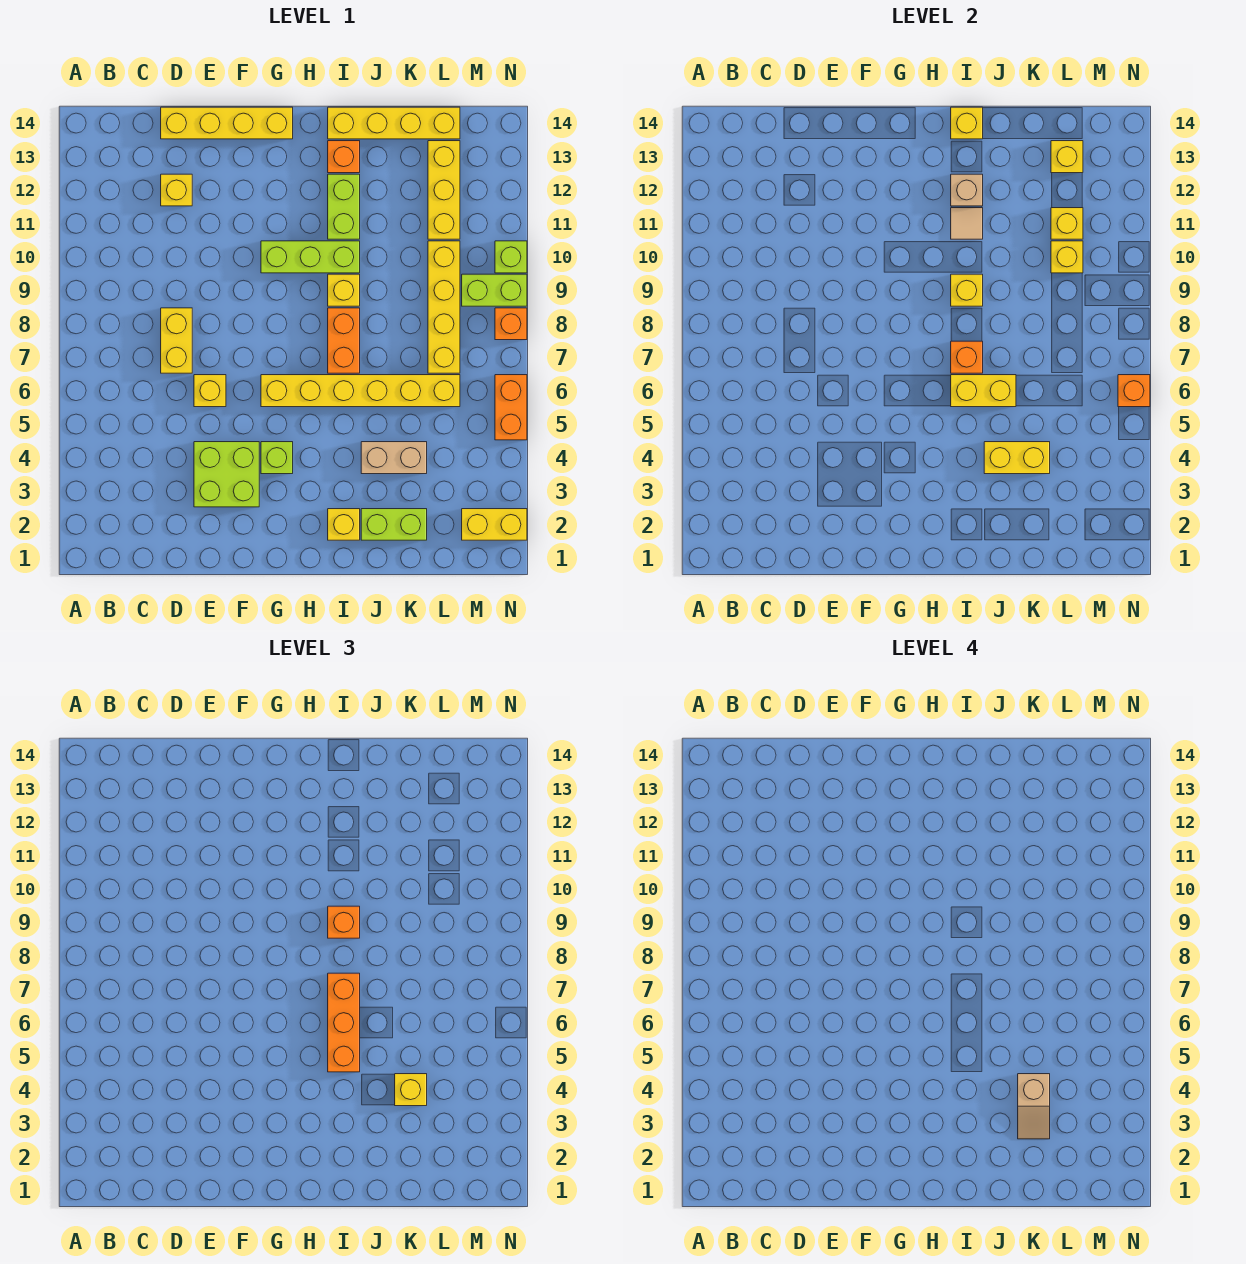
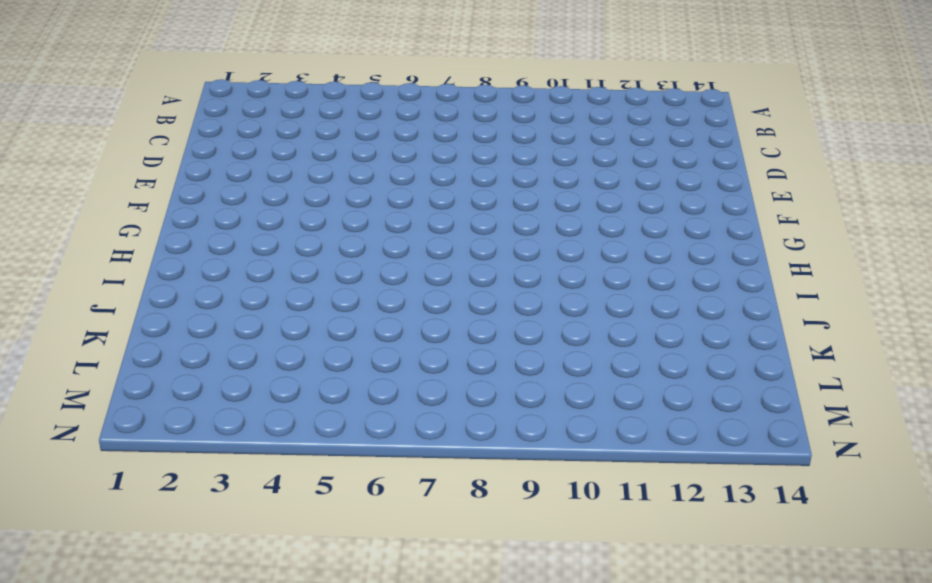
none -> yellow 1x2 brick [161,308,192,373]
none -> yellow 1x1 brick [161,174,192,206]
none -> yellow 1x4 brick [161,107,293,139]
none -> lime 2x2 brick [194,442,259,507]

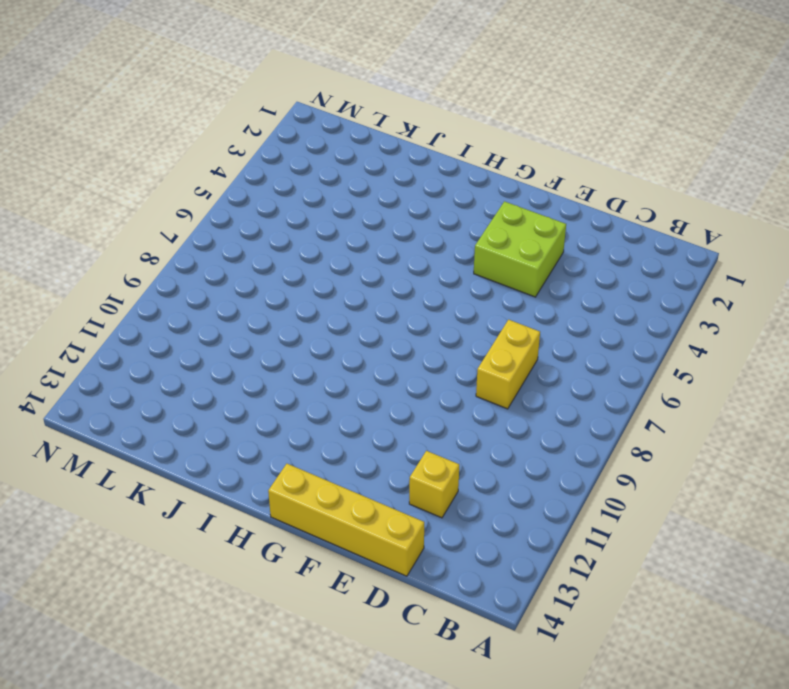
none -> yellow 1x1 brick [194,375,226,407]
none -> lime 1x1 brick [261,442,293,474]
none -> yellow 1x6 brick [261,375,460,407]
none -> lime 1x3 brick [261,241,360,273]

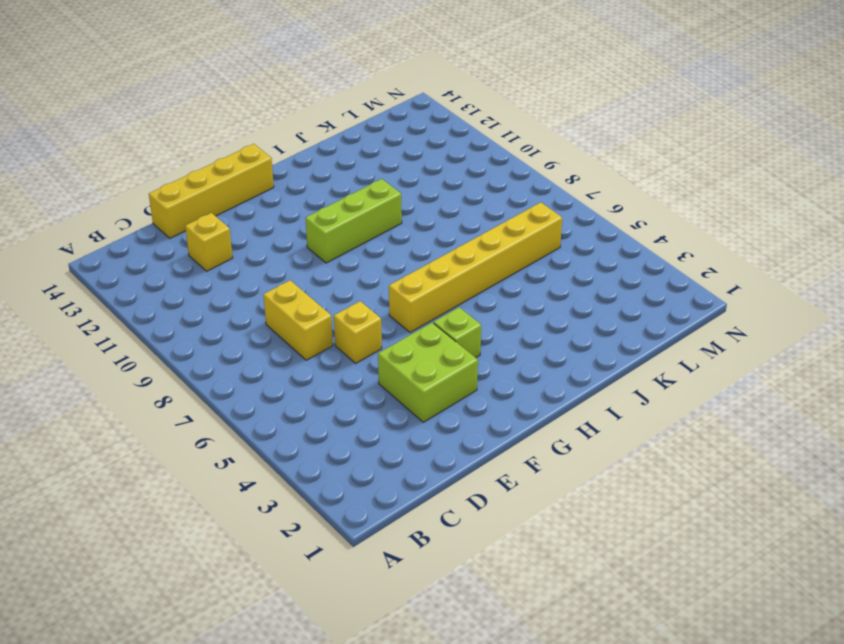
none -> yellow 1x1 brick [328,509,360,540]
none -> orange 1x2 brick [328,308,360,373]
none -> yellow 1x1 brick [328,274,360,306]
none -> lime 1x2 brick [328,174,360,239]

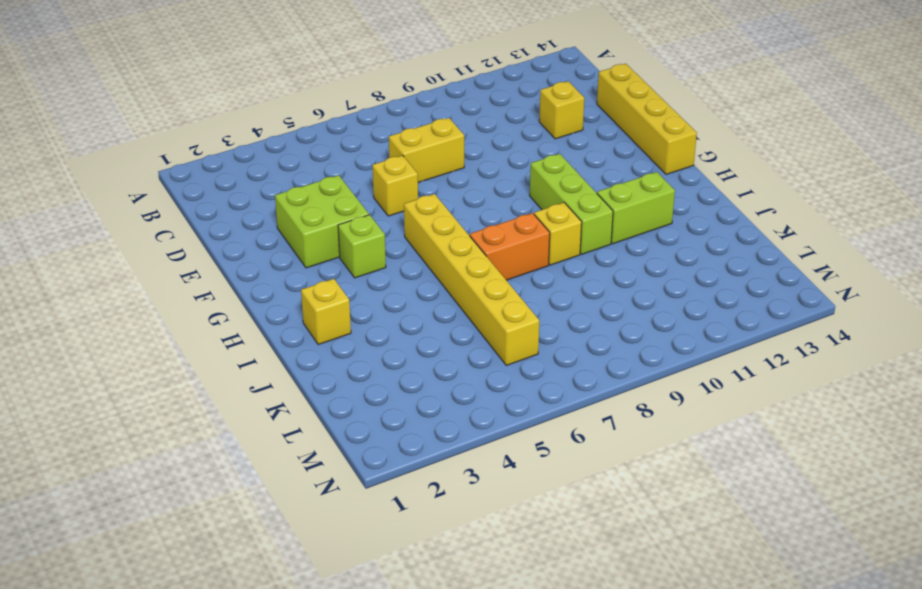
none -> orange 1x1 brick [328,141,360,173]
none -> yellow 1x4 brick [328,107,460,139]
none -> lime 1x2 brick [361,509,427,540]
none -> tan 1x2 brick [361,442,427,474]

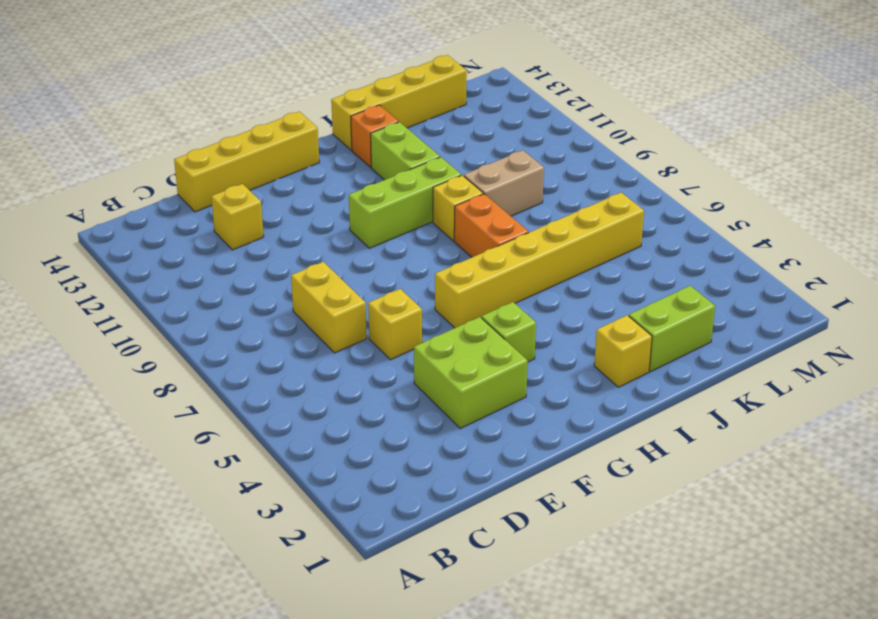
tan 1x2 brick [464,150,544,216] -> tan 1x2 brick moved to [361,442,427,474]
none -> yellow 1x4 brick [428,241,460,373]
none -> yellow 1x3 brick [428,141,460,239]
none -> yellow 1x2 brick [462,509,527,540]
none -> lime 1x2 brick [462,274,527,306]

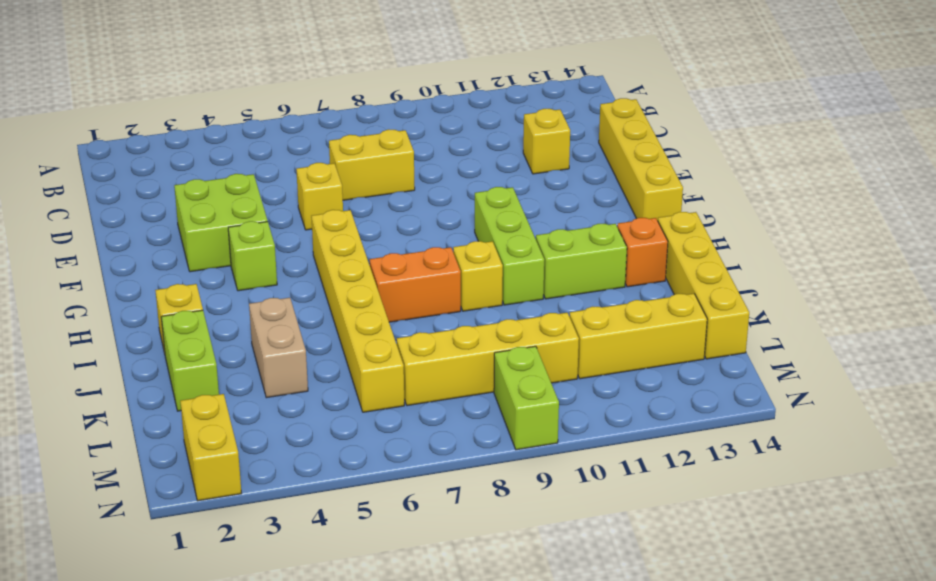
none -> orange 1x2 brick [495,375,527,440]
none -> orange 1x1 brick [495,308,527,340]
none -> lime 1x1 brick [495,241,527,273]
none -> yellow 1x2 brick [951,375,1016,407]

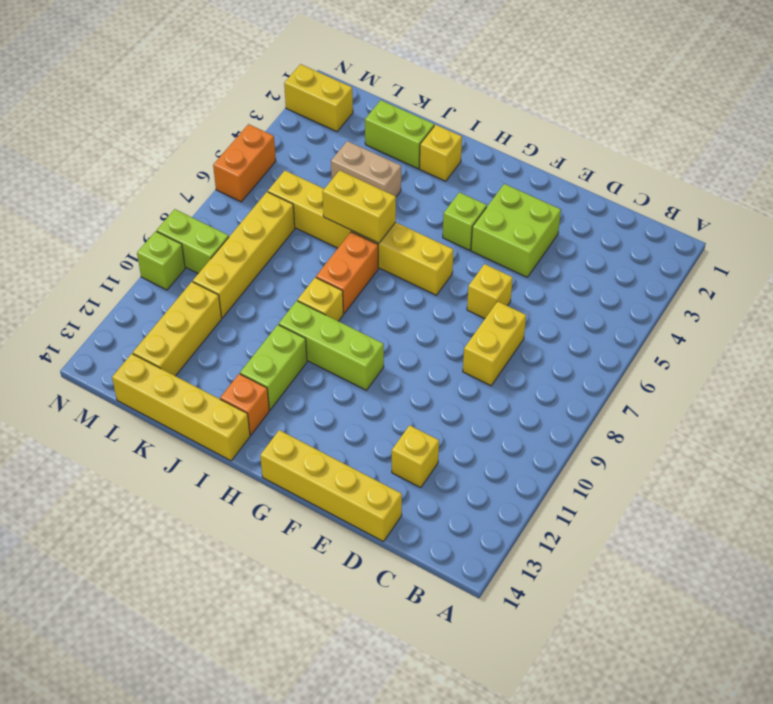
none -> orange 1x1 brick [495,308,527,340]
none -> orange 1x1 brick [951,341,983,373]
none -> yellow 1x1 brick [951,274,983,306]
none -> tan 1x1 tile [951,208,983,239]

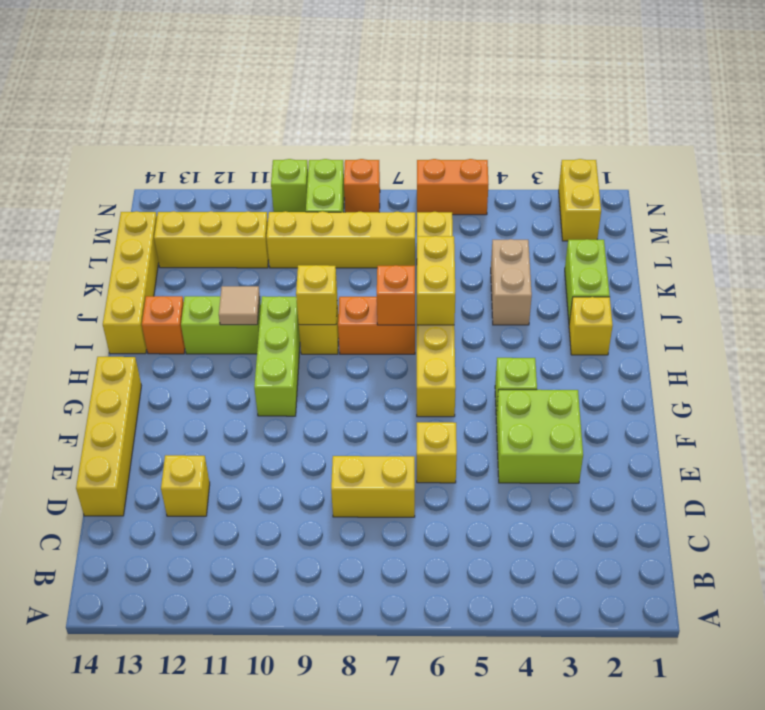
none -> tan 1x1 brick [951,174,983,206]
none -> yellow 1x1 brick [951,107,983,139]
none -> yellow 1x2 brick [984,442,1050,474]
none -> yellow 1x1 brick [1051,241,1083,273]

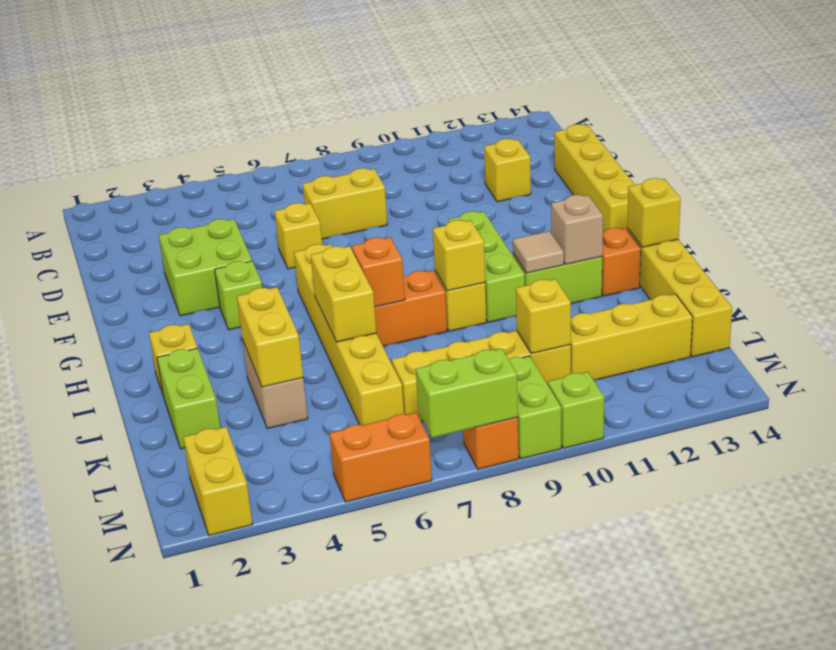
lime 1x2 brick [416,348,518,438] -> none
none -> yellow 1x1 brick [1051,208,1083,239]
none -> yellow 1x1 brick [1051,141,1083,173]
none -> orange 1x1 brick [1118,375,1150,407]
none -> orange 1x3 brick [328,973,360,1072]

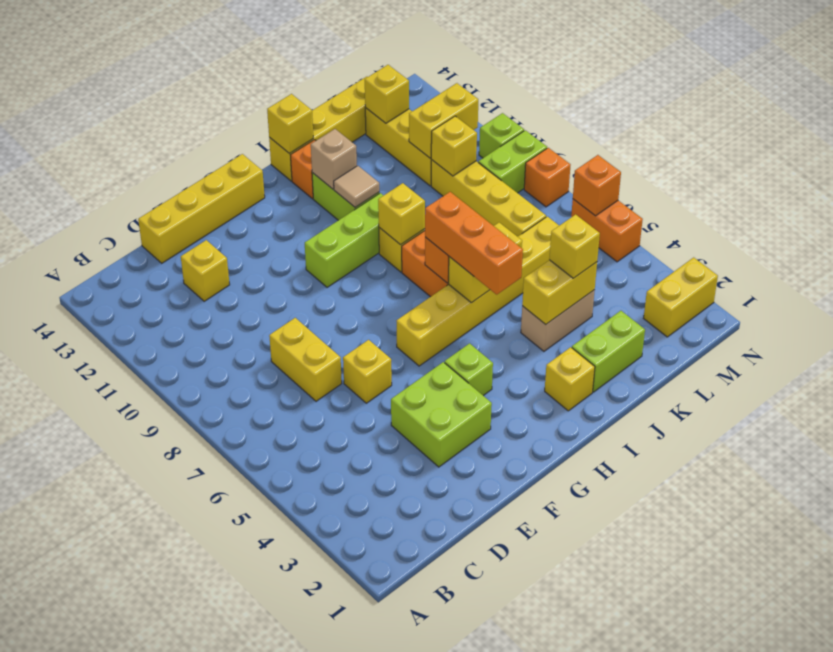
yellow 1x2 brick [409,83,478,158] -> yellow 1x1 brick [1051,208,1083,239]
none -> orange 1x1 brick [328,906,360,938]
none -> tan 1x2 slope [1018,1074,1050,1139]

